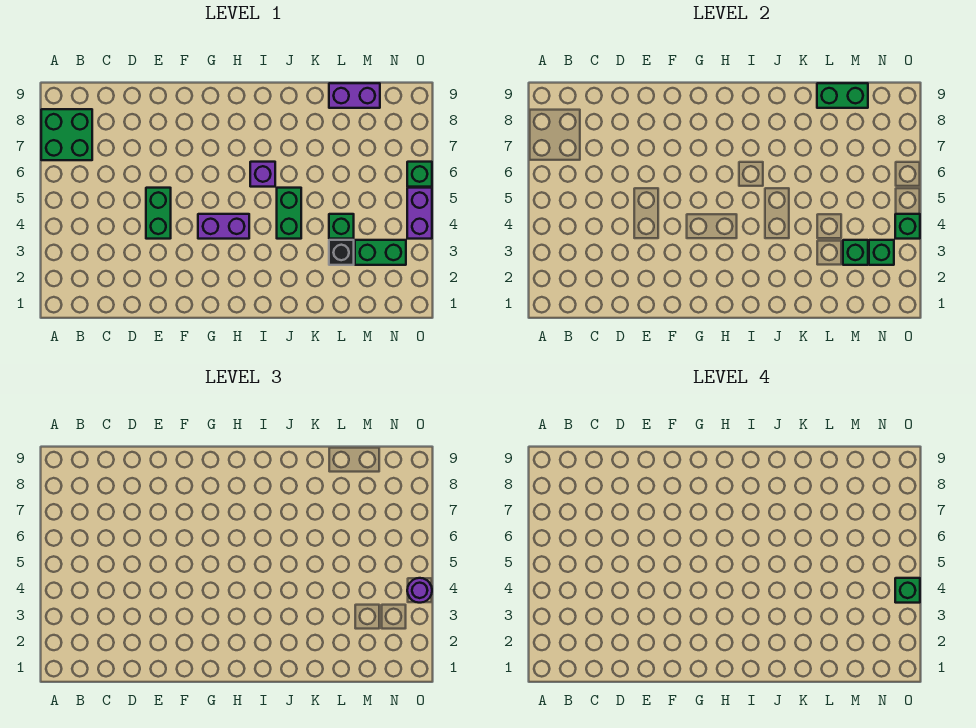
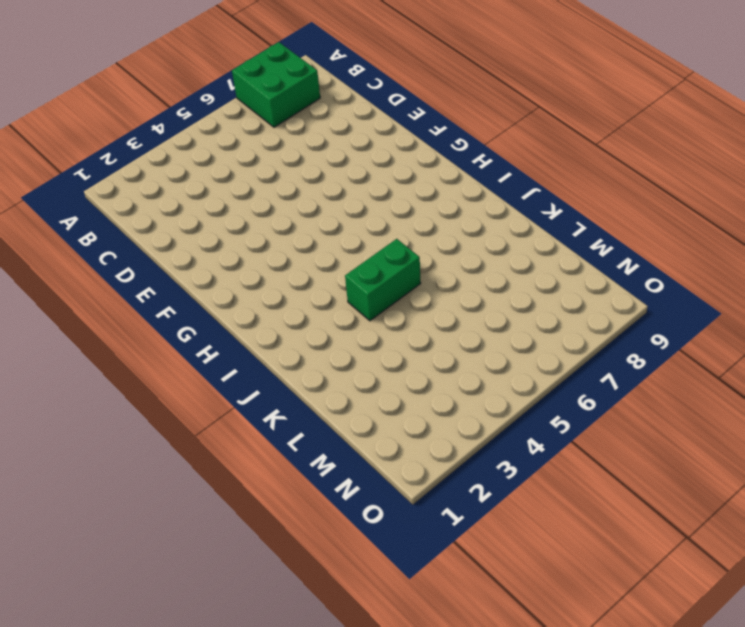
none -> green 1x2 brick [146,188,171,239]
none -> purple 1x2 brick [198,214,249,239]
none -> purple 1x1 brick [250,162,275,187]

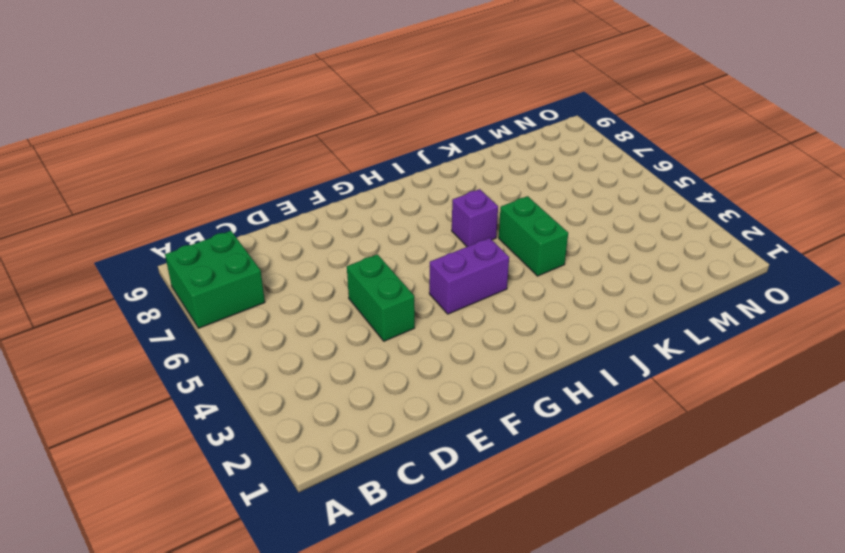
none -> black 1x1 brick [329,240,354,265]
none -> green 1x1 brick [329,214,354,239]
none -> purple 1x2 brick [329,83,380,108]

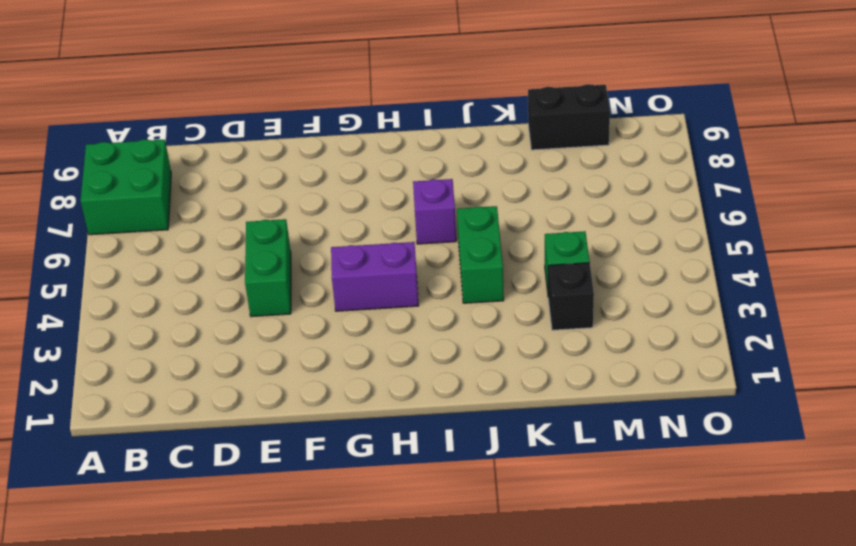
black 1x2 brick [528,84,610,150] -> purple 1x2 brick [329,83,380,108]
none -> green 1x2 brick [355,240,406,265]
none -> purple 1x2 brick [407,188,432,239]
none -> green 1x1 brick [407,162,432,187]

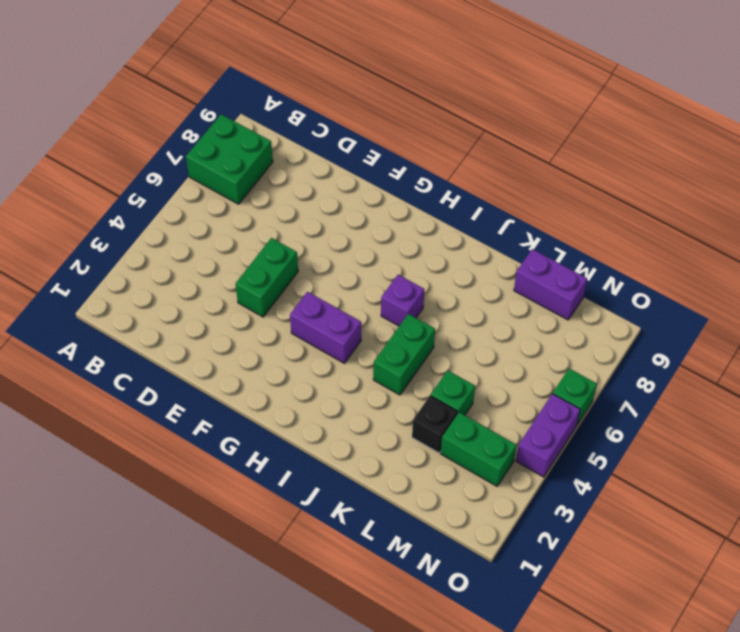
none -> green 1x2 brick [817,83,868,108]
none -> green 1x1 brick [843,240,868,265]
none -> green 1x1 brick [869,240,894,265]

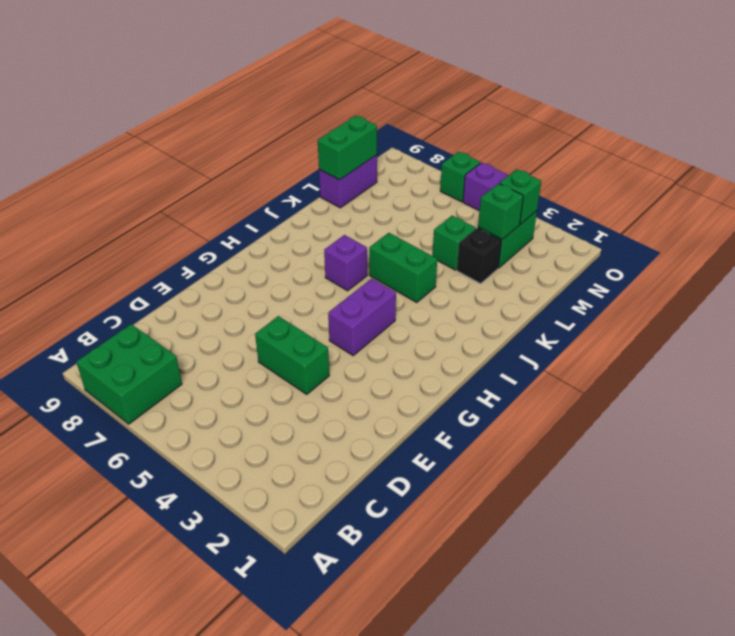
none -> green 1x1 brick [895,214,920,239]
none -> purple 1x1 round brick [407,578,432,603]
none -> green 1x1 brick [895,578,920,603]

